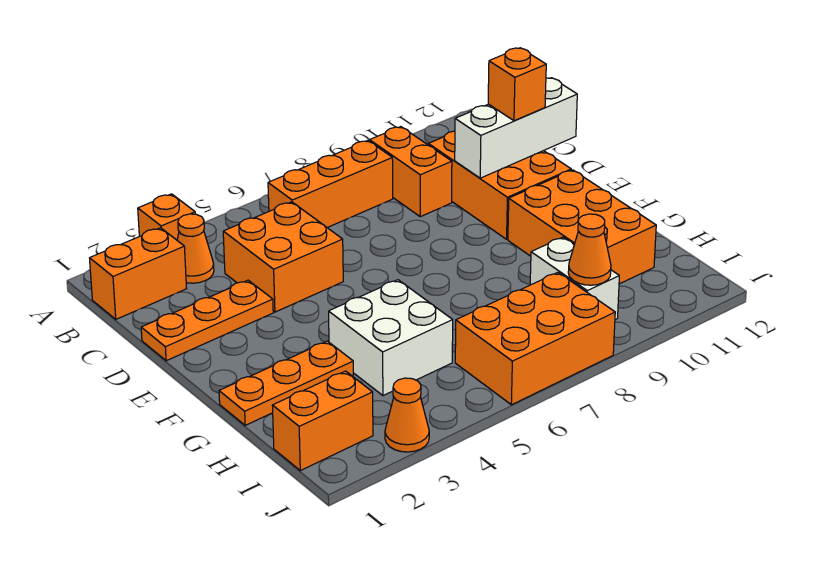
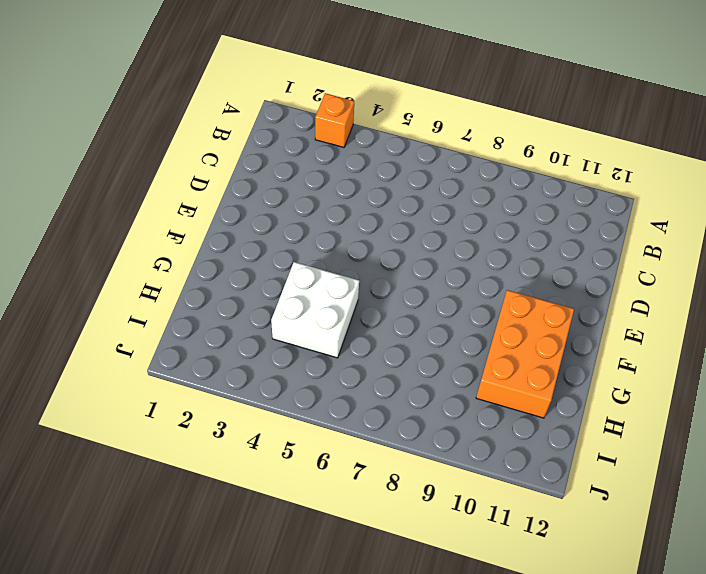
none -> orange 1x2 brick [90,228,187,319]
none -> orange 1x1 cone [177,214,214,283]
none -> orange 1x3 brick [268,141,393,228]

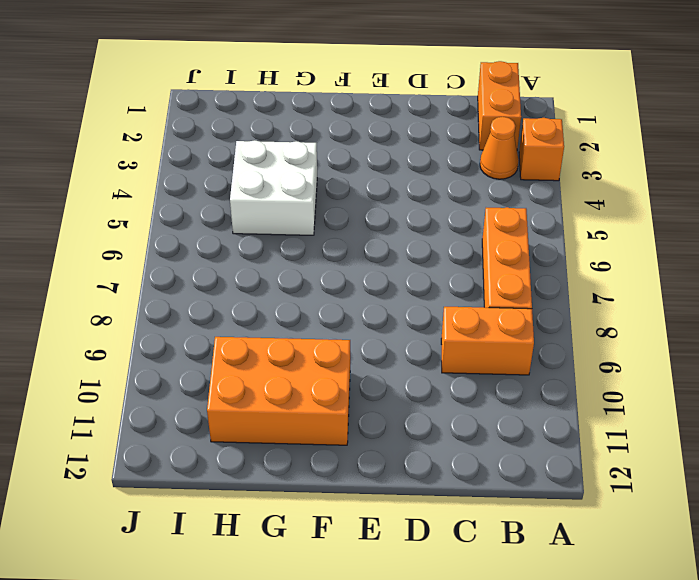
none -> orange 2x2 brick [223,202,343,312]
none -> orange 2x3 brick [428,131,571,239]
none -> orange 1x3 plate [141,280,273,361]

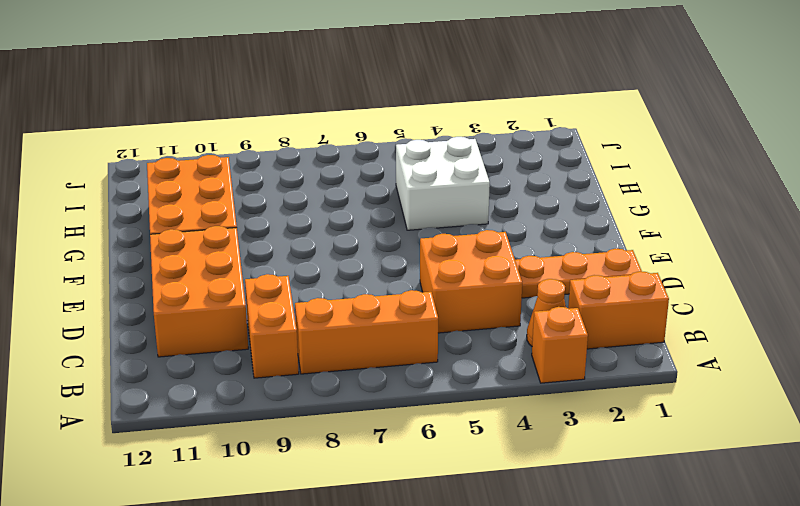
none -> orange 1x3 plate [219,341,353,425]
none -> white 1x2 brick [530,237,619,320]
none -> orange 1x2 brick [272,371,373,471]

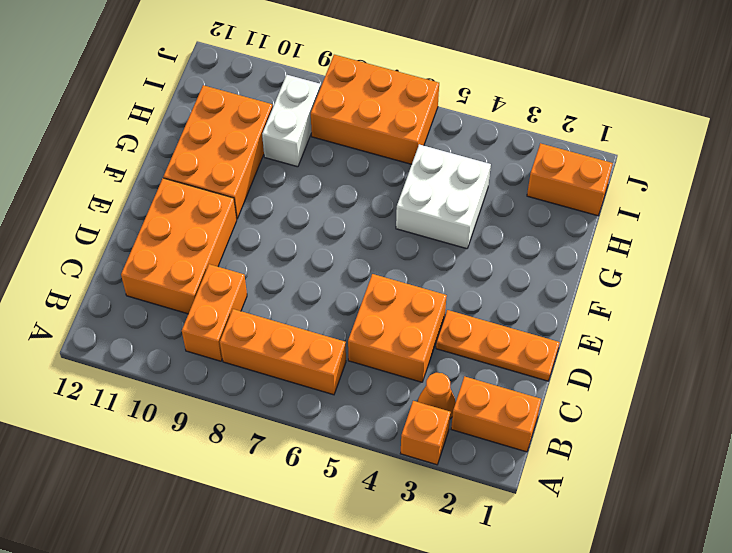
none -> orange 1x3 plate [219,341,353,425]
none -> orange 1x1 cone [385,378,429,452]
none -> white 1x3 brick [455,78,577,178]

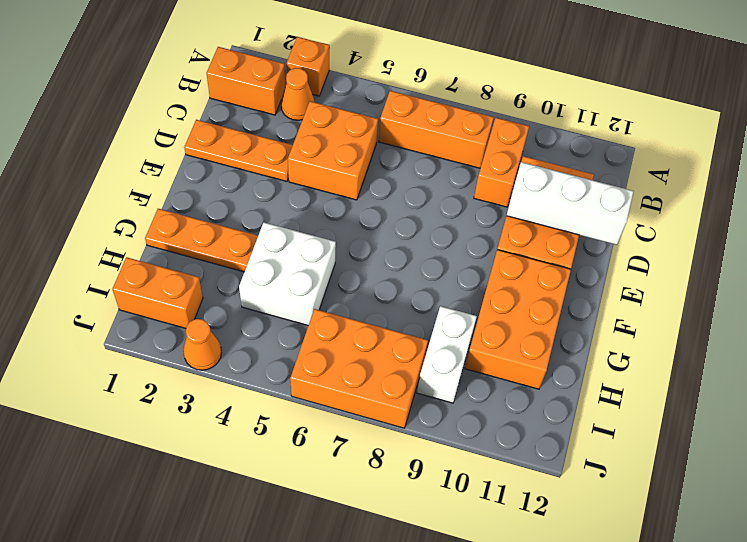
none -> orange 1x1 cone [568,214,611,285]
none -> orange 1x1 brick [488,48,546,121]

